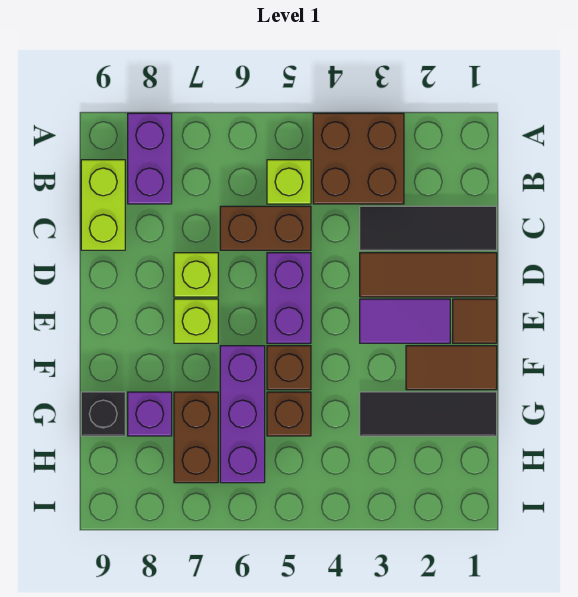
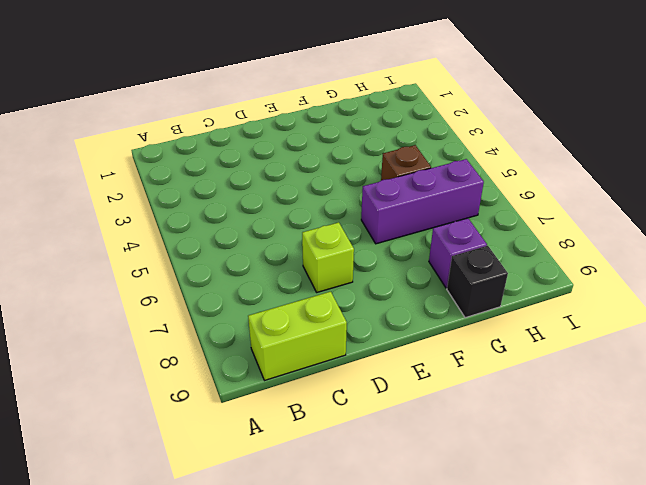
none -> brown 2x2 brick [313,113,404,204]
none -> purple 1x2 brick [128,113,172,204]
none -> lime 1x1 brick [267,160,311,204]

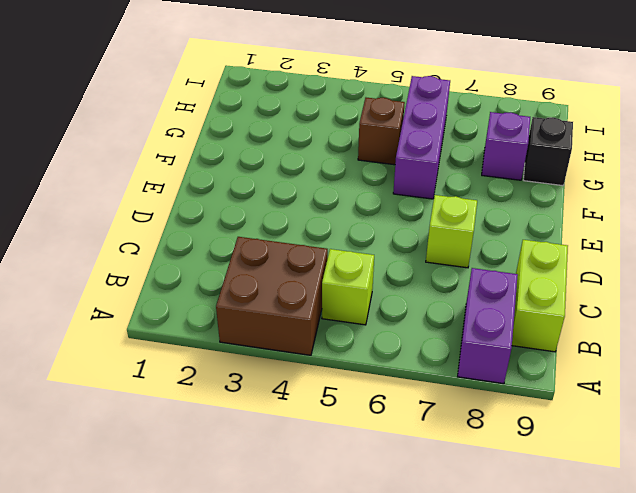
none -> black 1x3 tile [360,206,497,250]
none -> brown 1x2 brick [220,206,311,250]
none -> brown 1x3 tile [360,253,497,297]

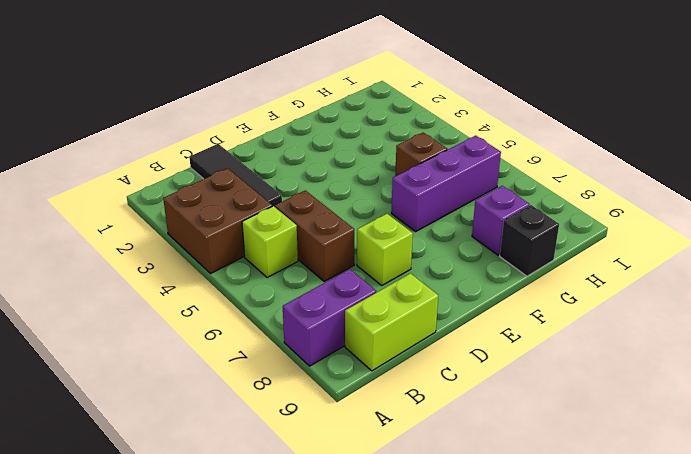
none -> brown 1x3 tile [360,253,497,297]
none -> purple 1x2 brick [267,253,311,343]
none -> brown 1x1 tile [453,299,497,343]

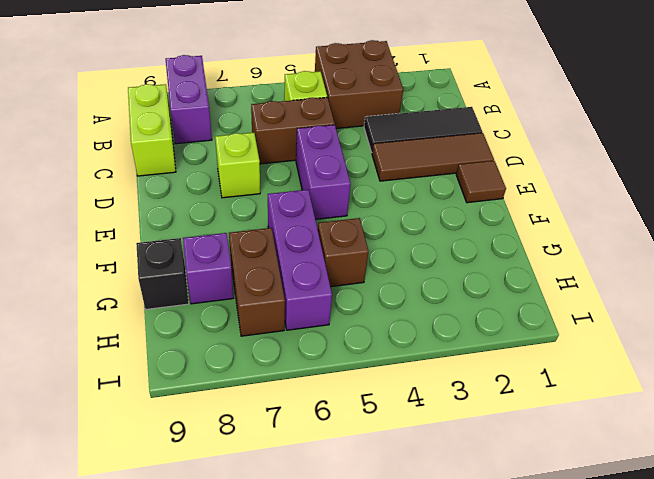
none -> purple 1x2 tile [360,299,450,343]
none -> lime 1x1 brick [174,299,218,343]
none -> brown 1x2 tile [406,346,497,390]

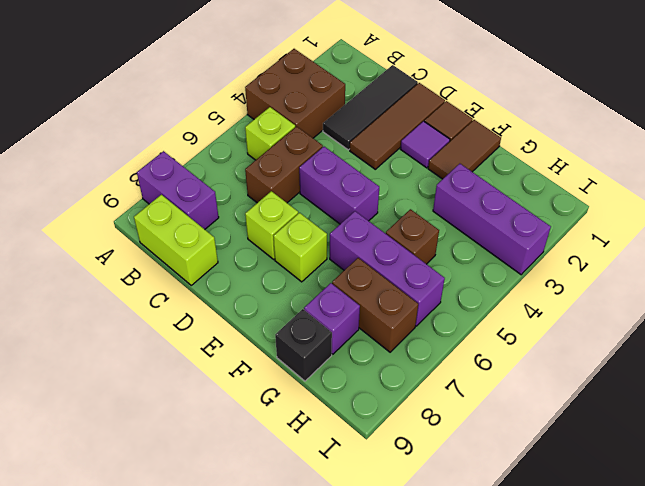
purple 1x1 tile [401,121,450,168] -> purple 1x2 tile [360,299,450,343]
purple 1x3 brick [433,164,551,275] -> black 1x3 tile [360,392,497,436]
none -> brown 1x1 brick [267,346,311,390]

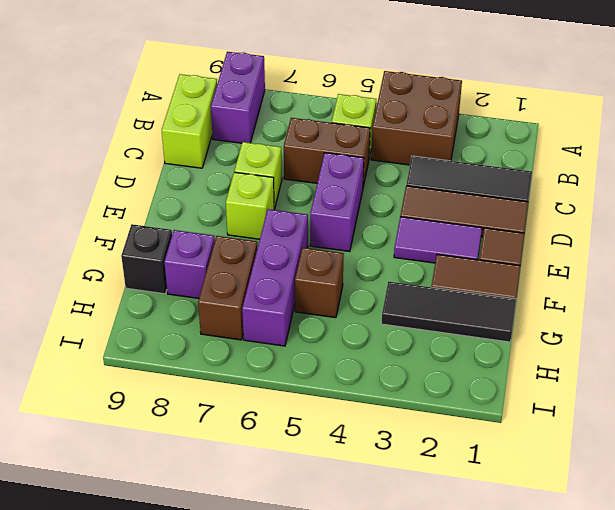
none -> brown 1x1 brick [267,346,311,390]

